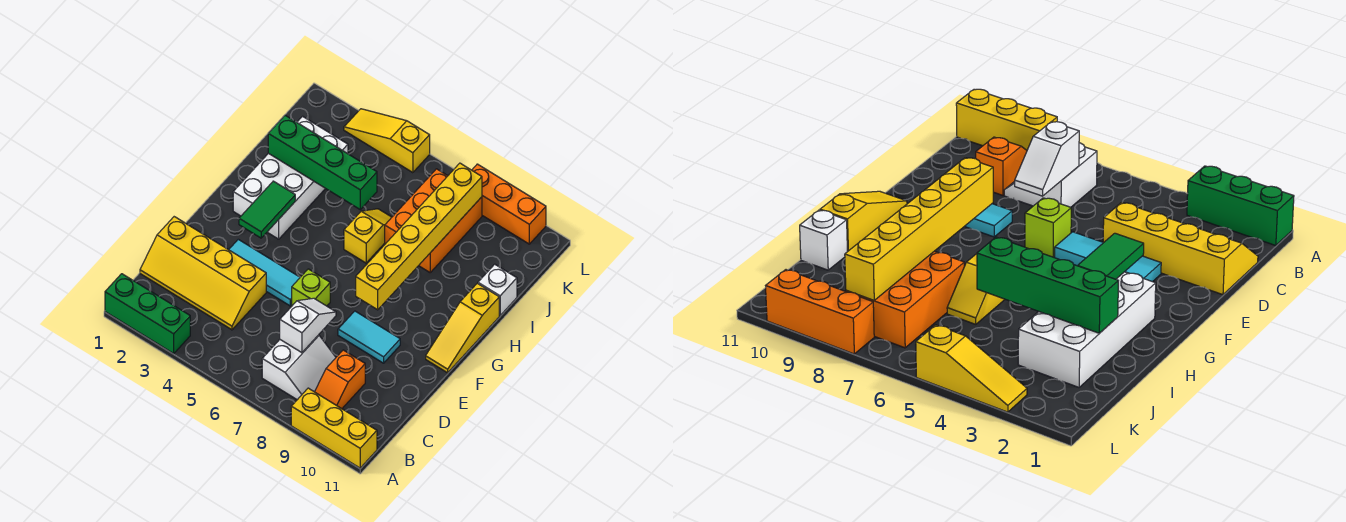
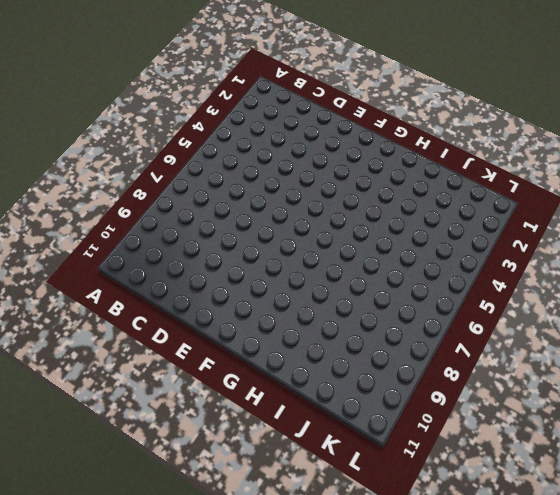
none -> green 1x3 brick [105,274,190,353]
none -> yellow 1x3 brick [291,388,377,468]
none -> white 2x2 slope [262,335,336,400]

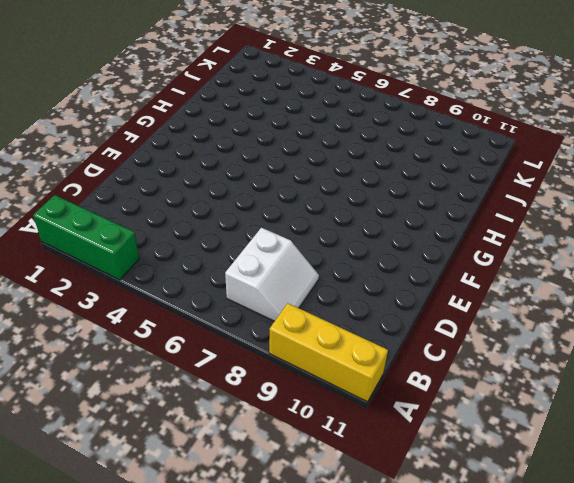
none -> orange 1x2 slope [315,350,365,409]
none -> yellow 2x4 slope [140,217,266,330]
none -> cyan 1x3 tile [229,239,300,306]

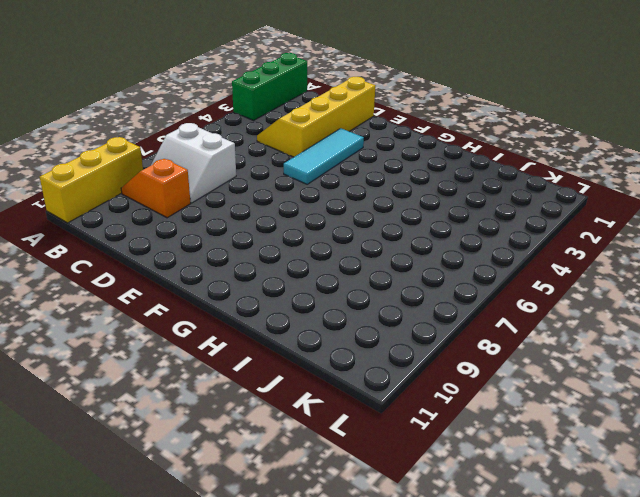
none -> lime 1x1 brick [292,269,330,306]
none -> cyan 1x2 tile [338,311,400,363]
none -> yellow 1x3 slope [426,283,499,373]

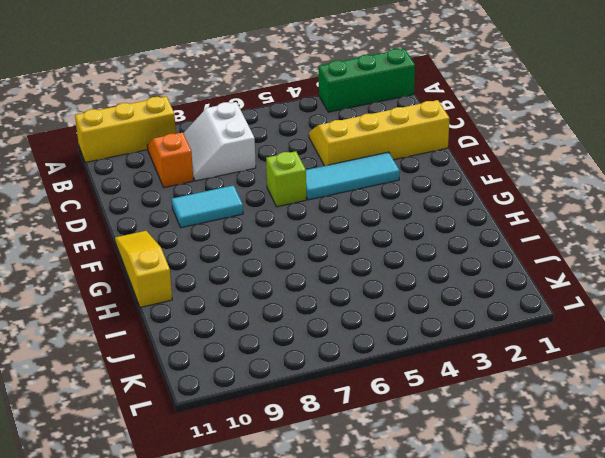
none -> white 2x4 brick [233,116,348,239]
none -> yellow 1x2 slope [344,209,392,263]
none -> orange 2x3 brick [385,169,482,272]

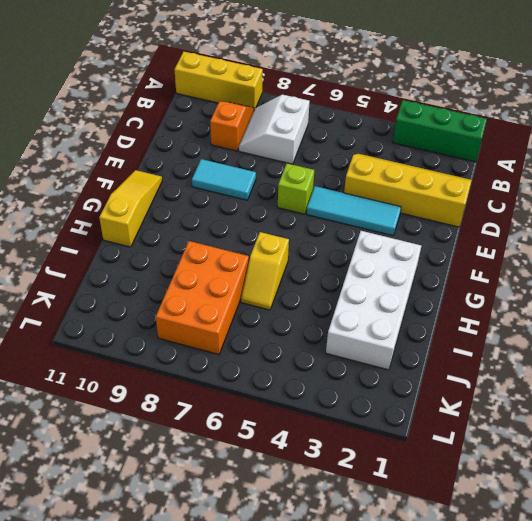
none -> white 1x1 brick [478,264,517,315]
none -> yellow 1x3 slope [344,109,430,173]
none -> orange 1x3 brick [472,164,546,244]

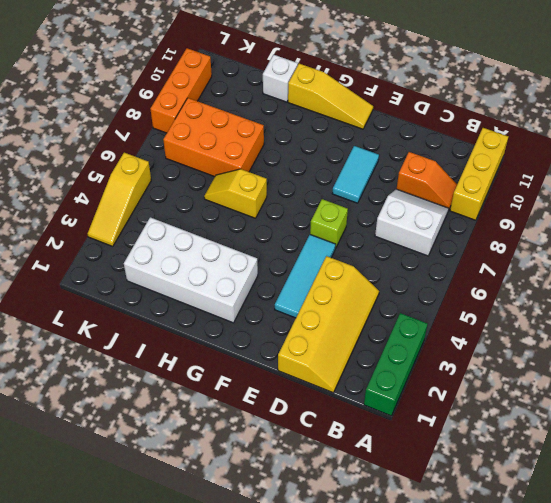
none -> white 1x2 slope [280,298,336,353]
none -> green 1x2 tile [239,181,295,238]
none -> yellow 1x6 brick [356,163,482,310]

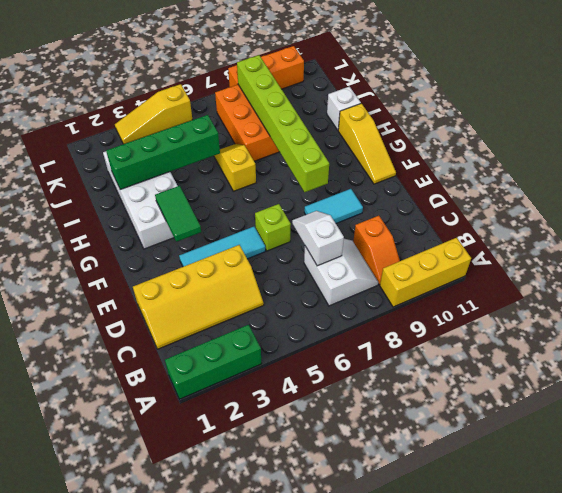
lime 1x6 brick [237,55,329,192] -> yellow 1x6 brick [356,163,482,310]

